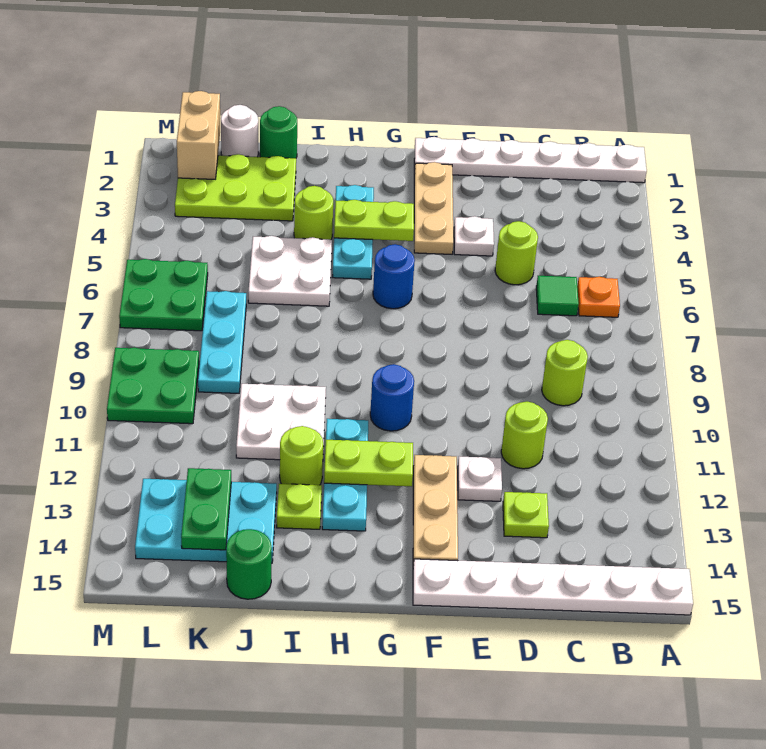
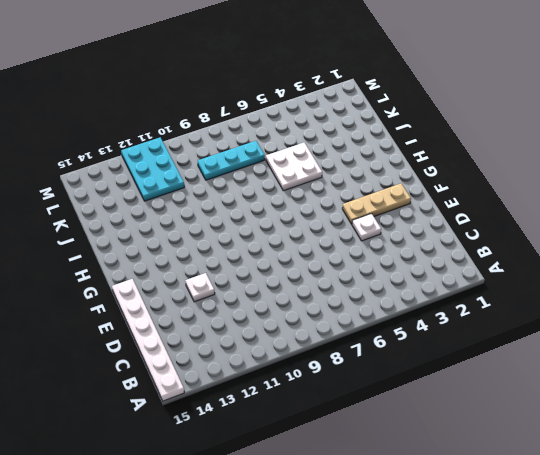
cyan 2x3 plate [121,137,184,201] -> cyan 2x3 plate moved to [135,479,277,563]
none -> white 1x6 plate [414,137,647,183]
none -> orange 1x1 plate [577,277,620,317]
none -> green 1x1 tile [536,276,579,316]
none -> lime 1x1 round brick [542,340,588,406]

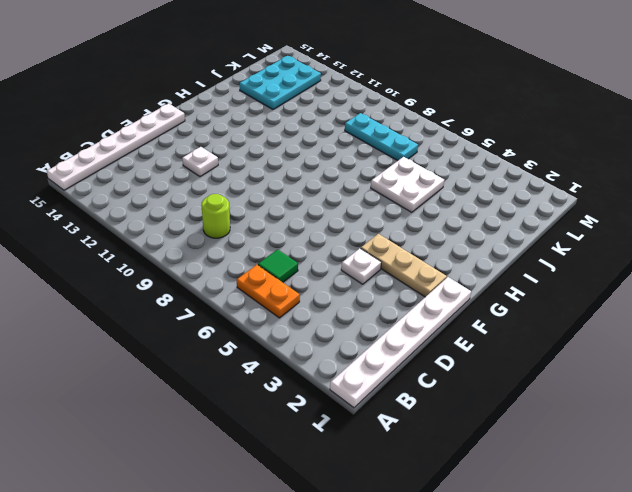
orange 1x2 plate [237,265,300,318] -> orange 1x1 plate [577,277,620,317]
none -> lime 1x1 round brick [495,221,538,285]
none -> lime 1x1 round brick [501,402,548,469]
none -> lime 1x1 plate [503,492,549,538]
none -> tan 1x3 plate [413,455,458,565]

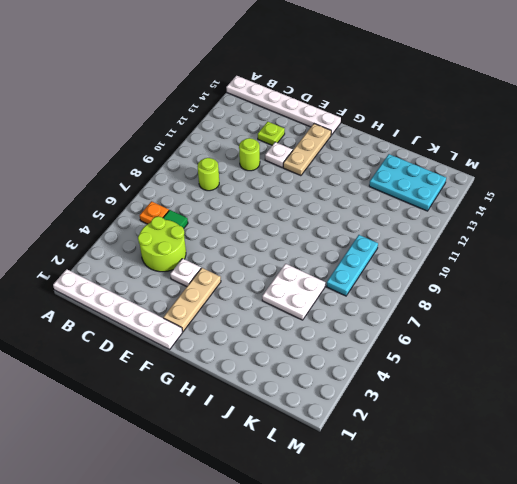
lime 2x2 round brick [138,216,186,272] -> lime 1x1 round brick [495,221,538,285]
none -> blue 1x1 round brick [373,244,415,309]
none -> blue 1x1 round brick [370,364,414,431]
none -> cyan 1x3 plate [333,185,374,279]
none -> cyan 1x3 plate [322,419,368,531]

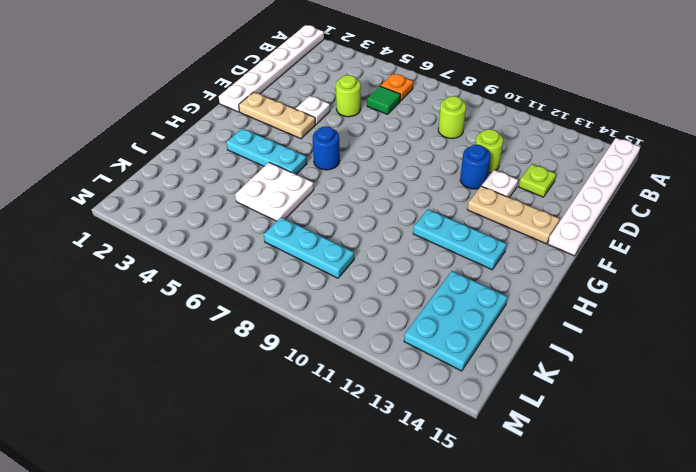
blue 1x1 round brick [460,145,491,189] -> blue 1x1 round brick moved to [370,364,414,431]
none -> lime 1x1 round brick [294,186,333,240]
none -> white 2x2 plate [236,384,326,460]
none -> lime 1x1 round brick [280,426,323,485]
none -> lime 1x1 plate [277,484,322,529]

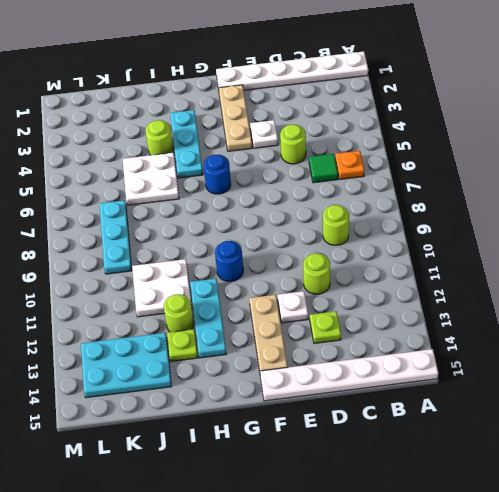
none -> green 1x1 round brick [260,106,297,158]
none -> lime 2x3 plate [175,154,296,221]
none -> green 1x1 round brick [226,529,272,599]
none -> white 1x1 round brick [221,105,258,157]

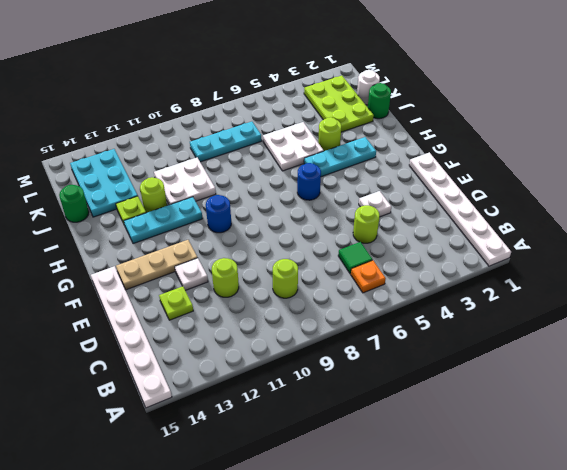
none -> tan 1x3 plate [414,162,453,254]
none -> green 2x2 plate [119,259,208,331]
none -> green 2x2 plate [107,348,199,424]
none -> lime 1x2 plate [334,200,414,241]

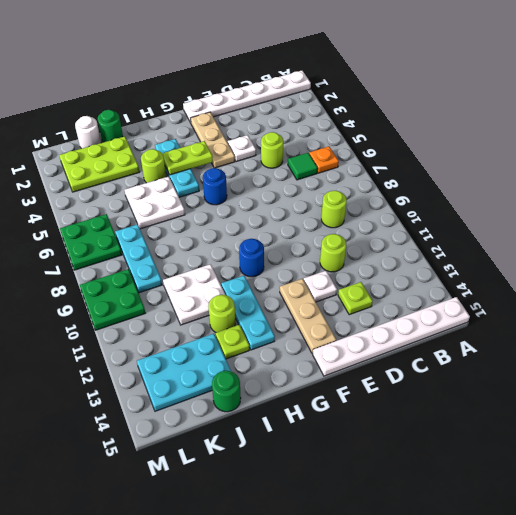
none -> lime 1x2 plate [324,440,413,486]
none -> green 1x2 plate [181,468,231,550]
none -> tan 1x2 brick [177,91,220,179]

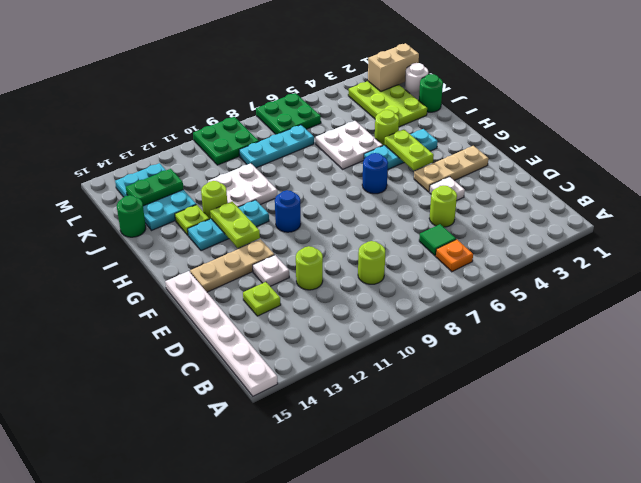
none -> white 1x6 plate [414,137,647,183]

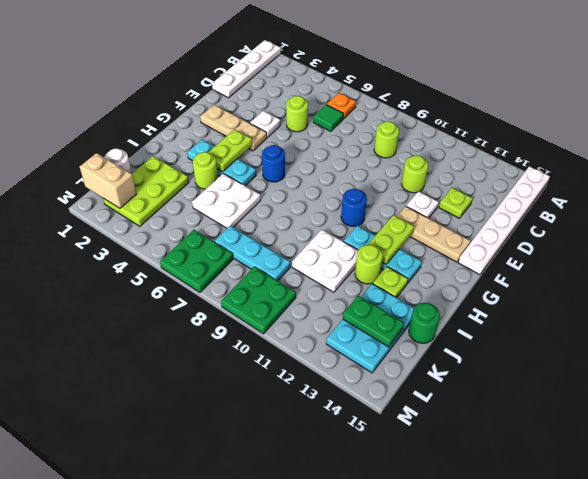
white 1x4 plate [212,40,281,98] -> white 1x6 plate [414,137,647,183]
none -> green 1x1 round brick [260,106,297,158]

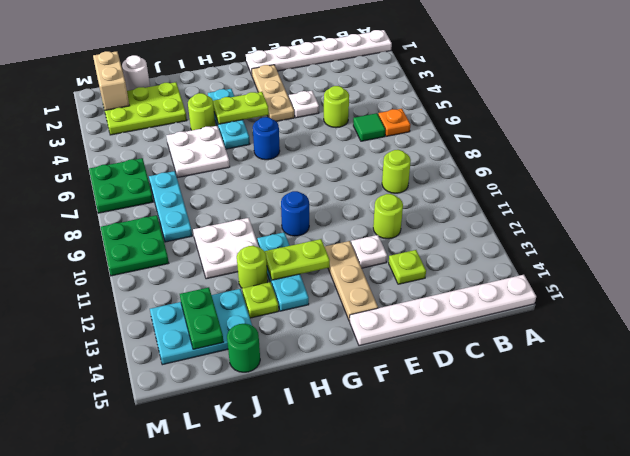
none -> green 1x1 round brick [260,106,297,158]

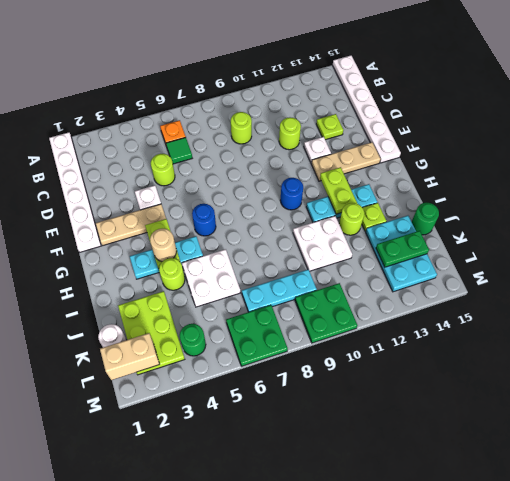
tan 1x1 round brick [150,228,177,262] -> none
green 1x1 round brick [180,324,206,356] -> green 1x1 round brick moved to [260,106,297,158]

